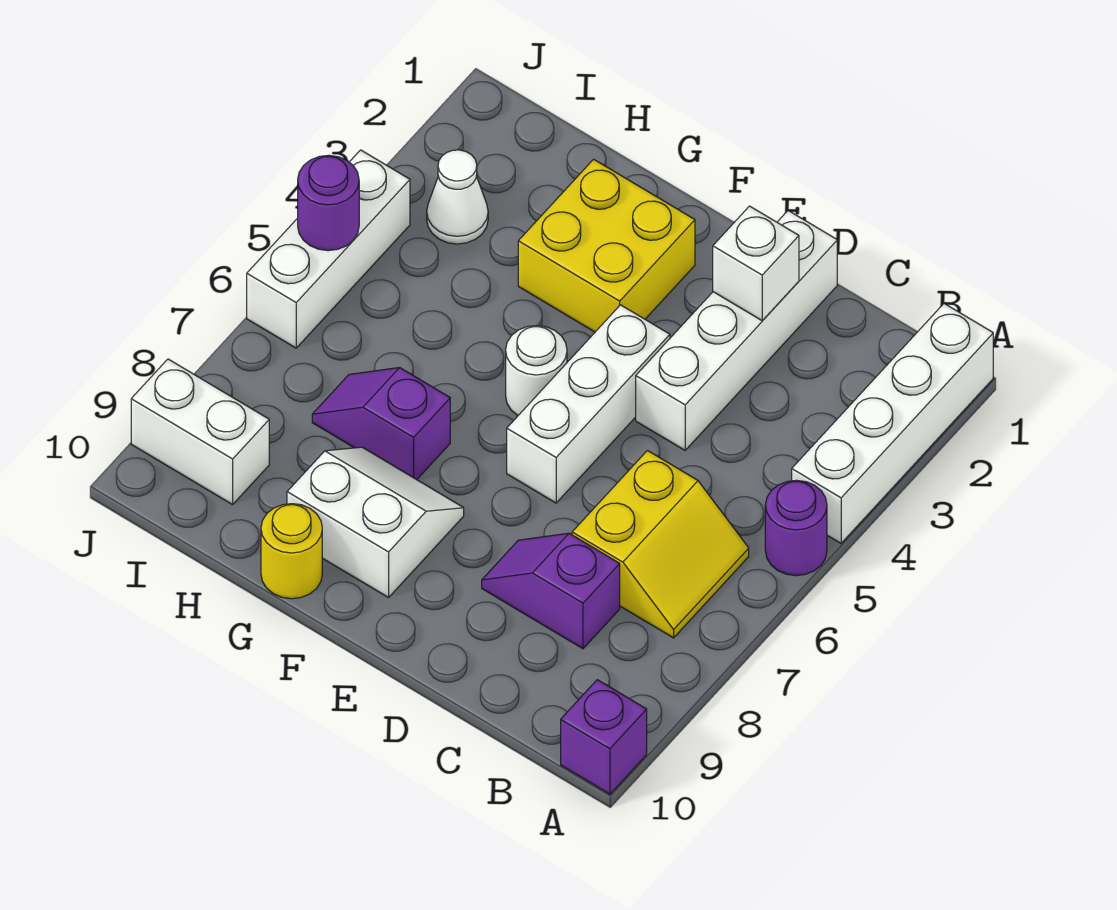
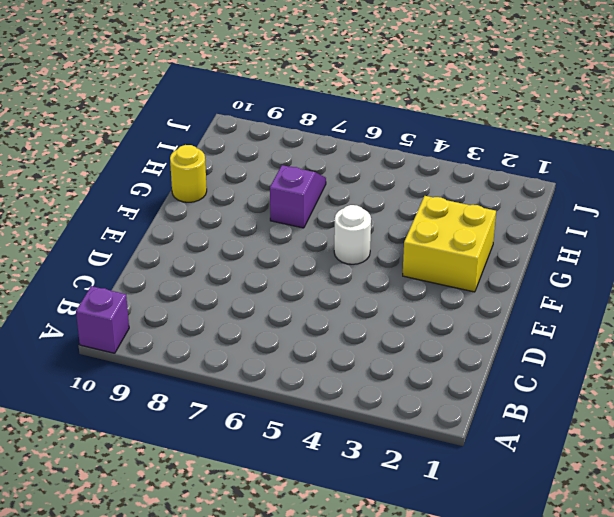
none -> white 1x4 brick [792,304,993,543]
none -> purple 1x1 round brick [765,480,827,576]
none -> yellow 2x2 slope [572,451,749,638]

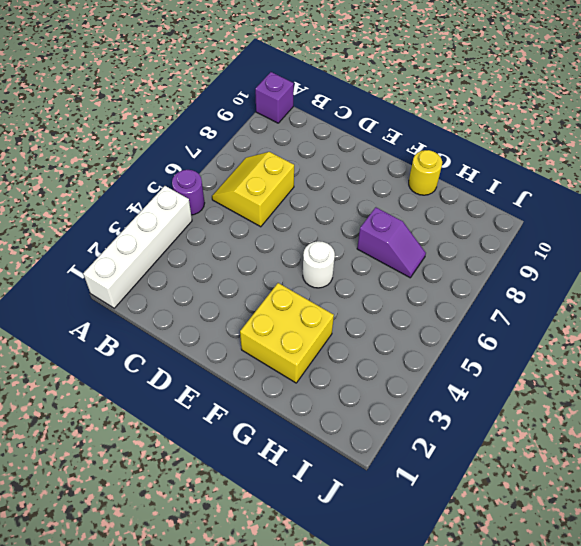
none -> purple 1x2 slope [482,533,620,649]
none -> white 1x4 brick [636,211,837,450]
none -> white 1x3 brick [507,305,670,503]

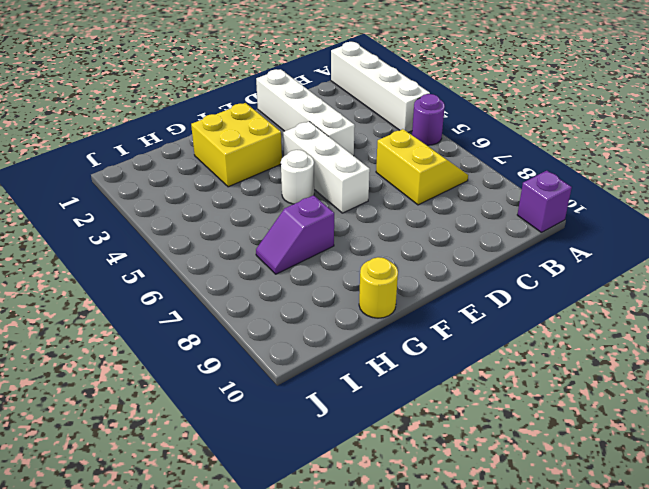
none -> purple 1x2 slope [482,533,620,649]
none -> white 2x2 slope [287,447,464,598]
none -> white 1x1 cone [427,150,488,244]

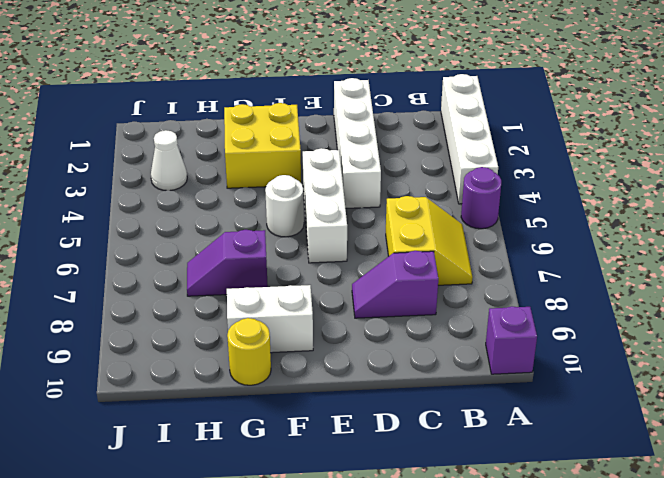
none -> white 1x2 brick [131,359,269,505]
none -> white 1x3 brick [247,150,410,348]
none -> white 1x1 brick [713,206,799,321]

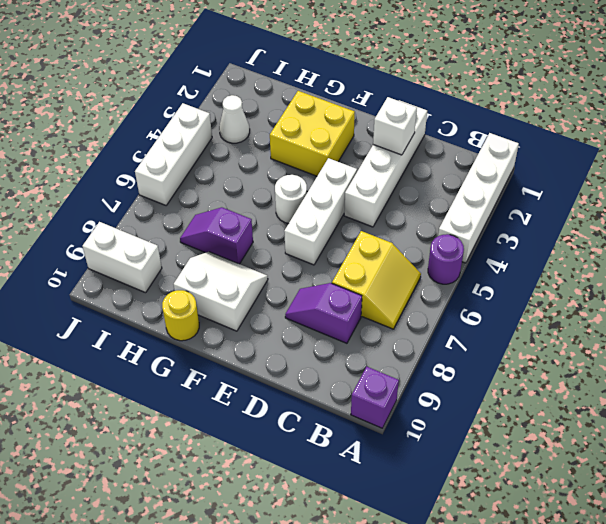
none -> purple 1x1 round brick [298,155,359,251]

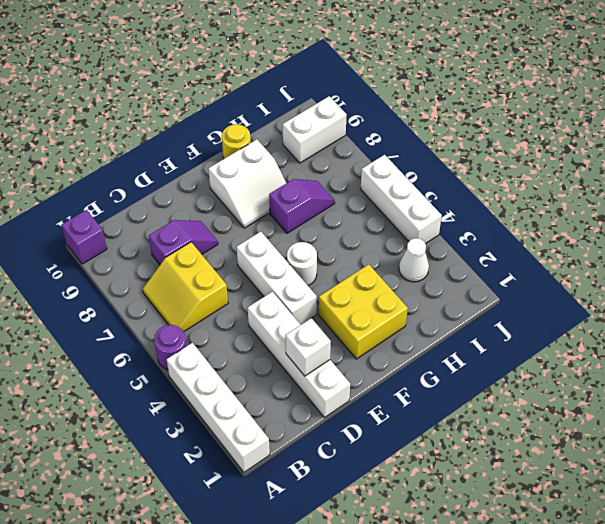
none -> purple 1x1 round brick [298,155,359,251]

